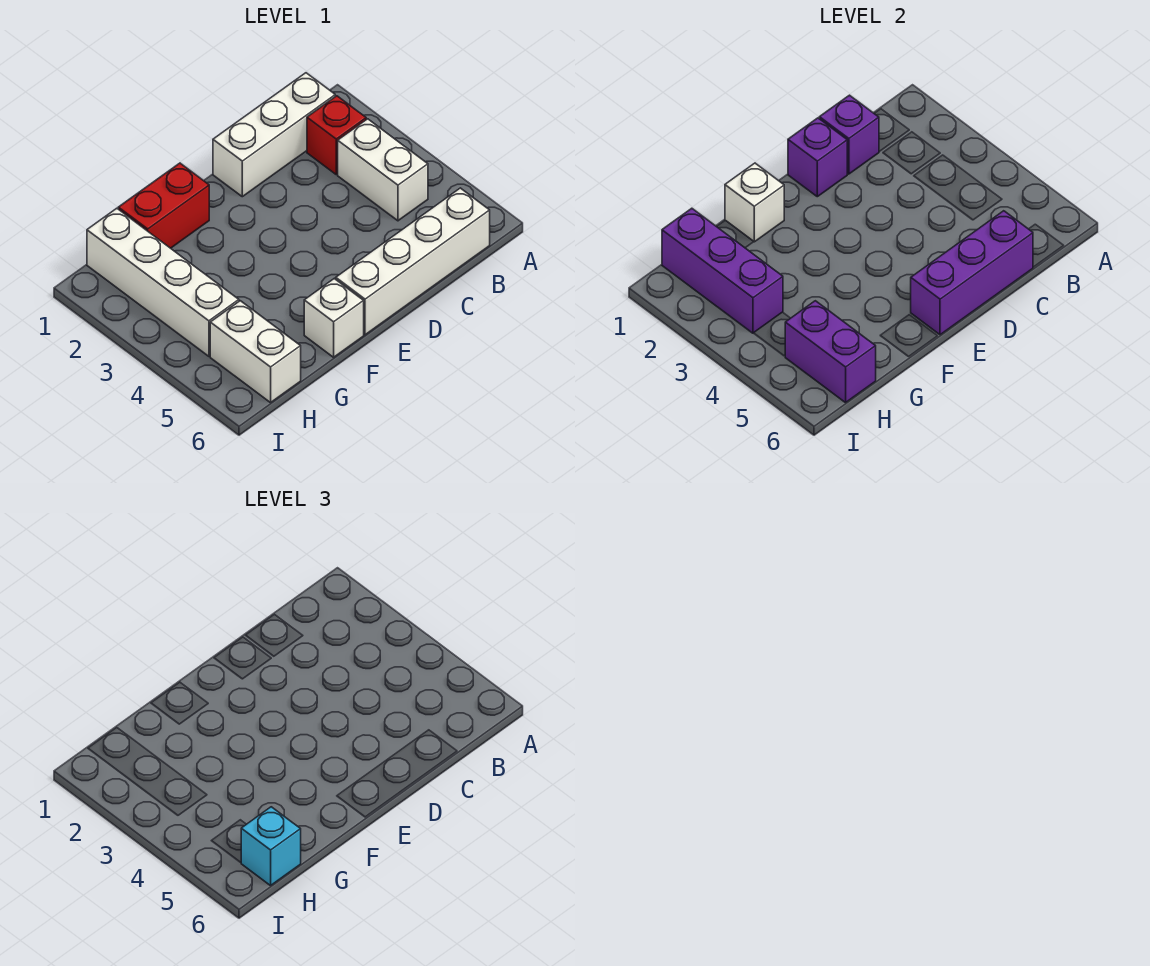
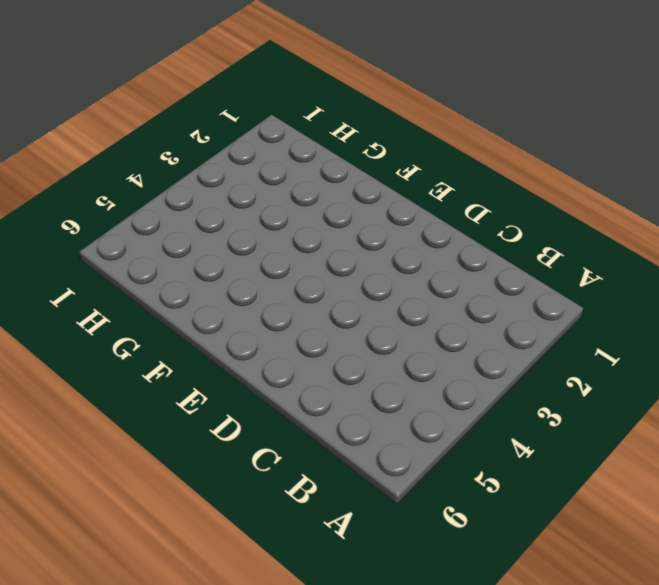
none -> white 1x3 brick [213,73,335,197]
none -> red 1x1 brick [307,96,366,174]
none -> white 1x2 brick [338,119,428,221]

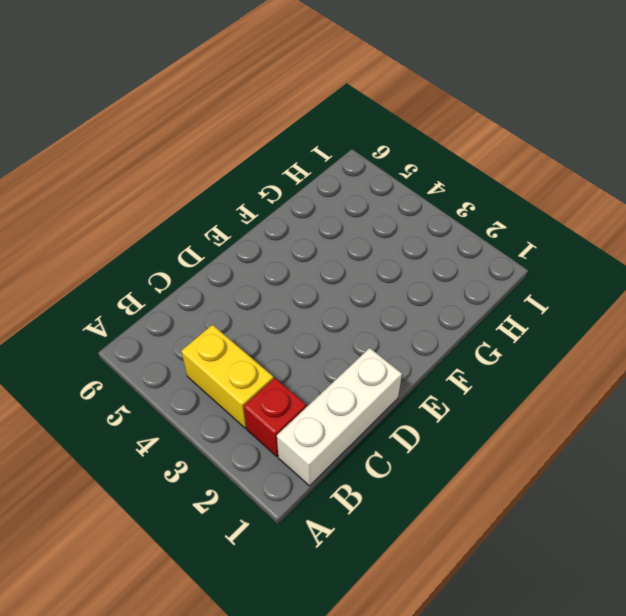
yellow 1x2 brick [181,325,273,428] -> white 1x2 brick [338,119,428,221]
none -> white 1x4 brick [336,188,490,335]
none -> red 1x2 brick [118,163,209,248]
none -> white 1x1 brick [304,279,364,357]

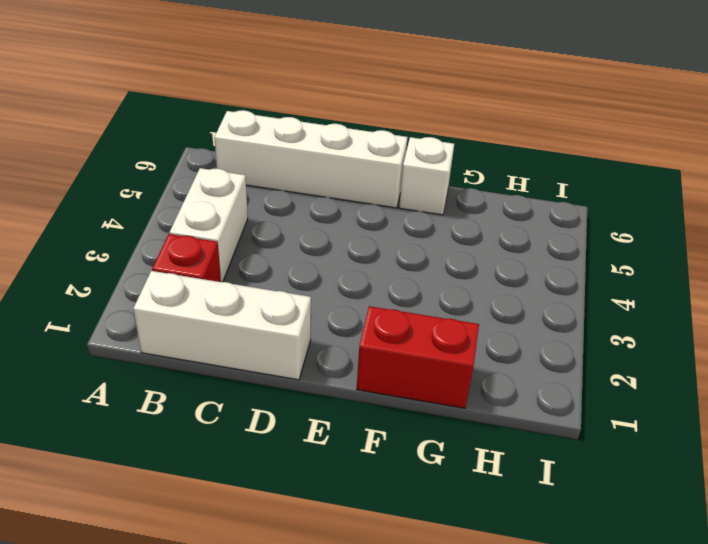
none -> white 1x4 brick [87,208,239,356]
none -> white 1x2 brick [210,301,301,403]
none -> purple 1x1 brick [819,95,879,174]

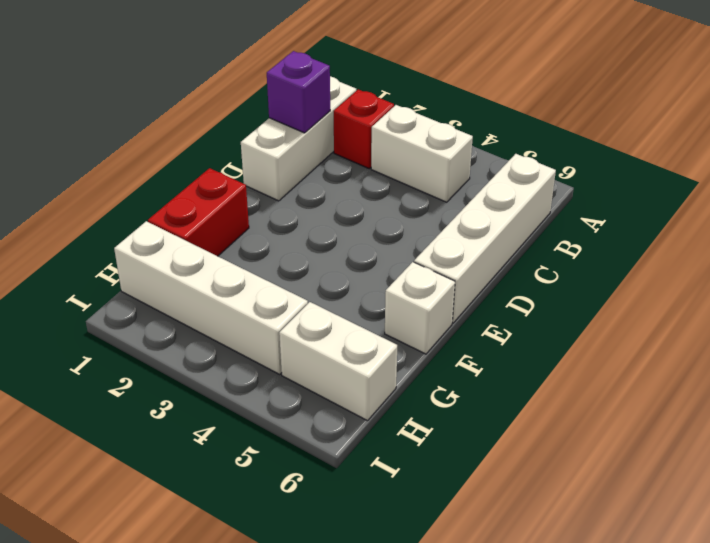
none -> purple 1x3 brick [911,211,1033,335]
none -> purple 1x1 brick [788,118,847,197]
none -> white 1x1 brick [725,163,784,242]

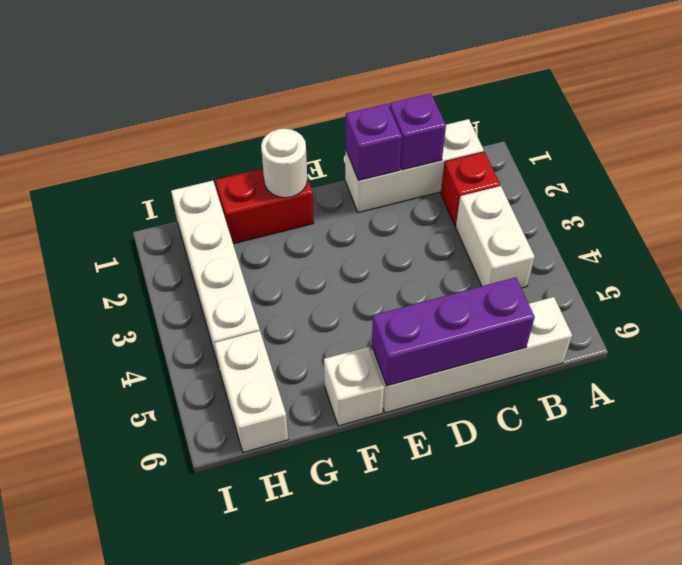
white 1x1 round brick [261,129,307,198] -> white 1x1 brick [725,163,784,242]
none -> purple 1x3 brick [662,208,783,333]
none -> purple 1x2 brick [785,301,876,403]
none -> cyan 1x1 brick [241,807,301,886]

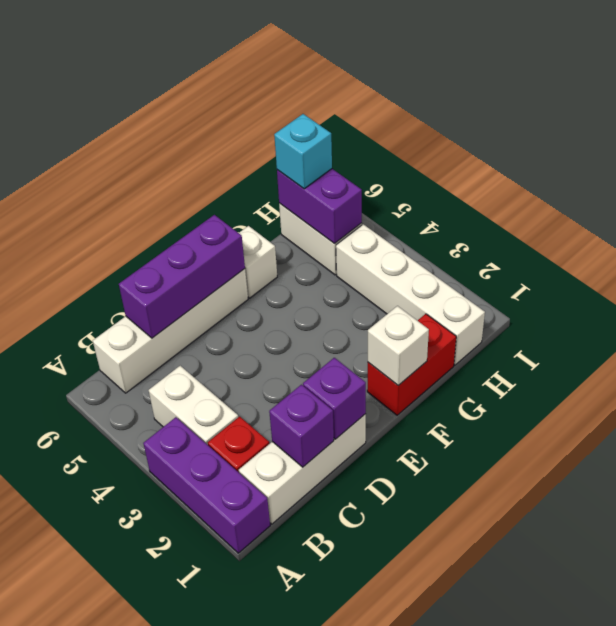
purple 1x3 brick [143,417,270,553] -> purple 1x3 brick moved to [662,208,783,333]

